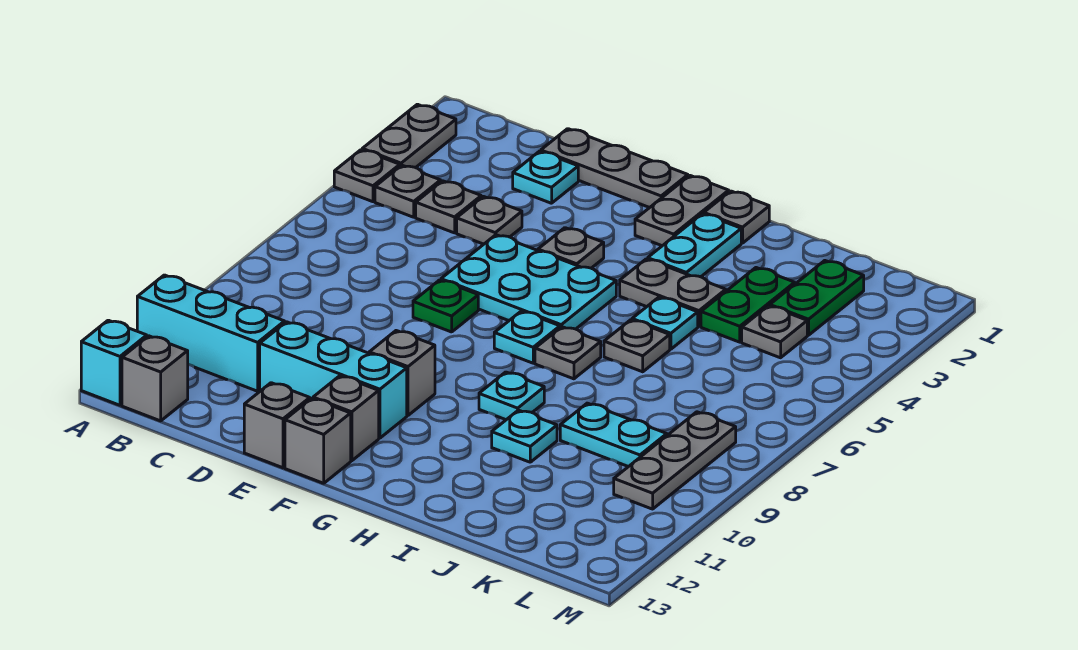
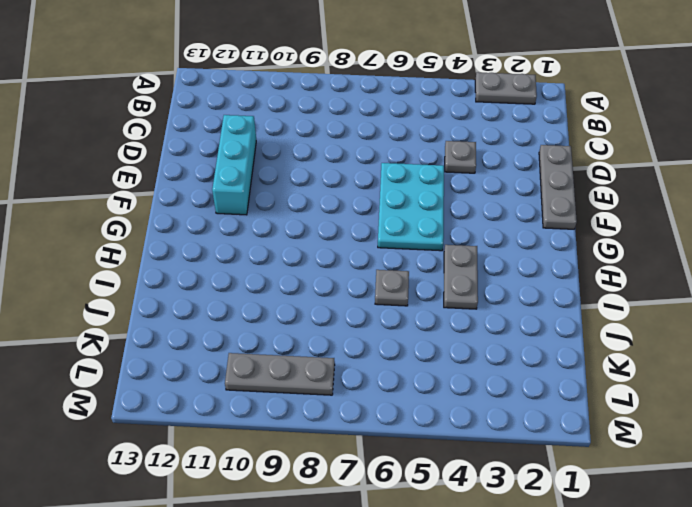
none -> grey 1x1 plate [334,150,400,202]
none -> cyan 1x3 brick [137,275,285,391]
none -> cyan 1x1 brick [81,320,147,405]
none -> grey 1x1 plate [375,165,441,217]

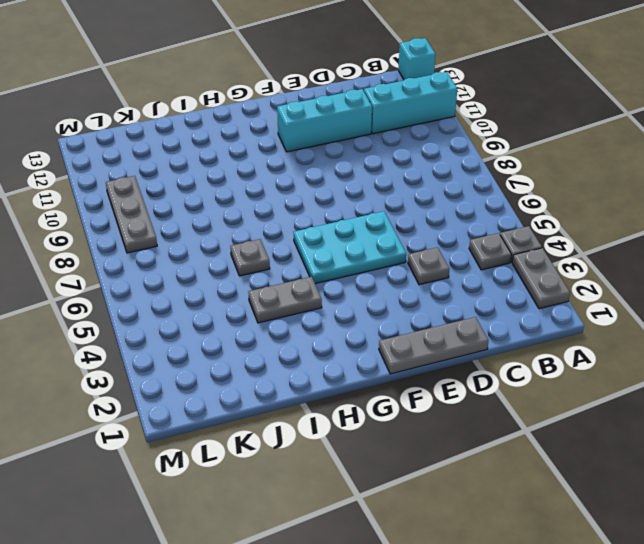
none -> grey 1x1 brick [122,336,188,421]
none -> grey 1x1 plate [416,181,481,233]
none -> cyan 1x1 plate [513,151,578,203]
none -> green 1x1 plate [413,280,478,332]

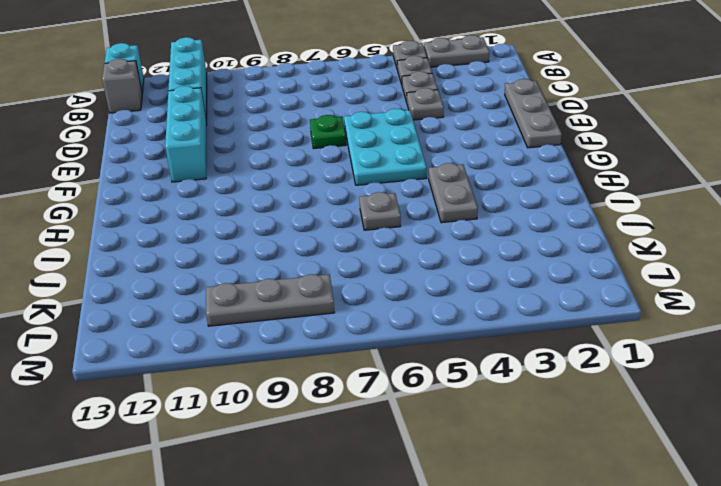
none -> cyan 1x1 plate [513,151,578,203]
none -> grey 1x1 brick [244,383,310,468]
none -> grey 1x1 plate [538,228,604,268]
none -> grey 1x1 brick [369,331,435,415]

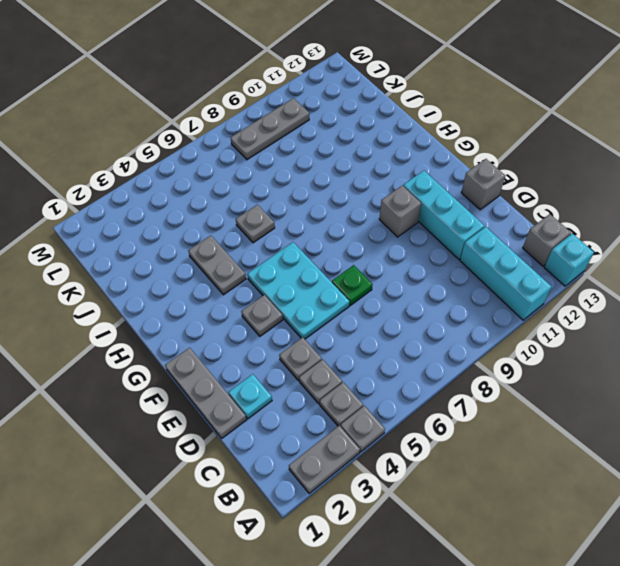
none -> grey 1x1 brick [313,376,379,461]
none -> grey 1x1 brick [285,398,351,483]
none -> grey 1x2 plate [635,176,729,246]
none -> cyan 1x1 plate [494,311,560,363]

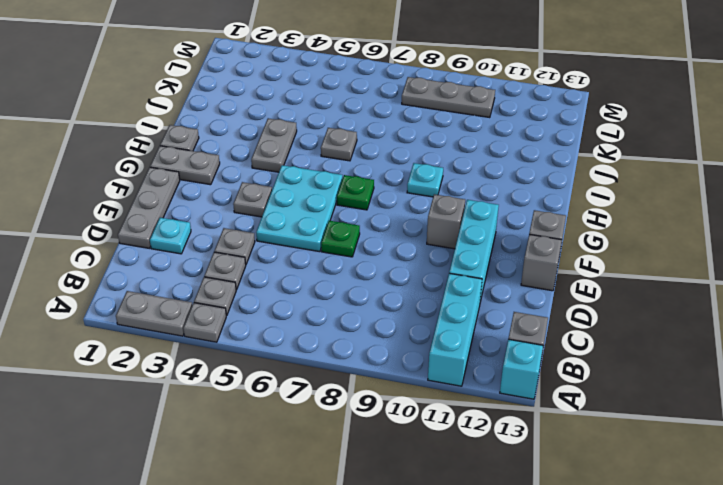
green 1x1 plate [337,175,374,210] -> cyan 1x1 plate [494,311,560,363]
none -> grey 1x1 brick [313,376,379,461]
none -> cyan 1x2 plate [648,214,741,277]
none -> grey 1x1 plate [535,327,601,379]
none -> cyan 1x1 plate [632,297,698,349]

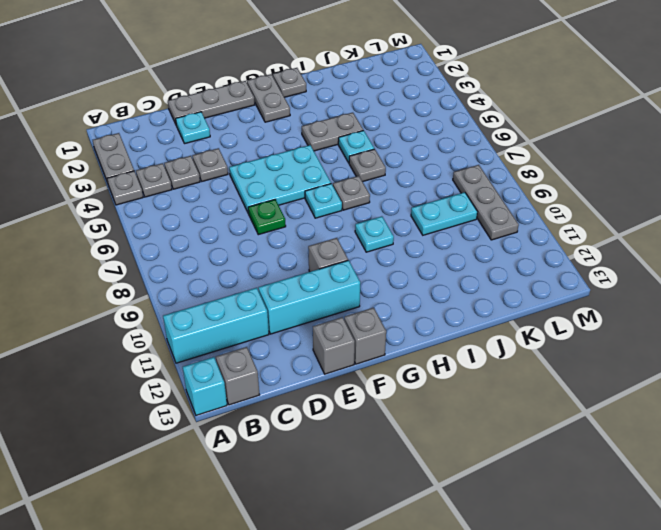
none -> grey 1x1 plate [538,228,604,268]
none -> grey 1x1 brick [313,376,379,461]
none -> cyan 1x2 plate [648,214,741,277]
none -> cyan 1x1 plate [492,410,557,462]

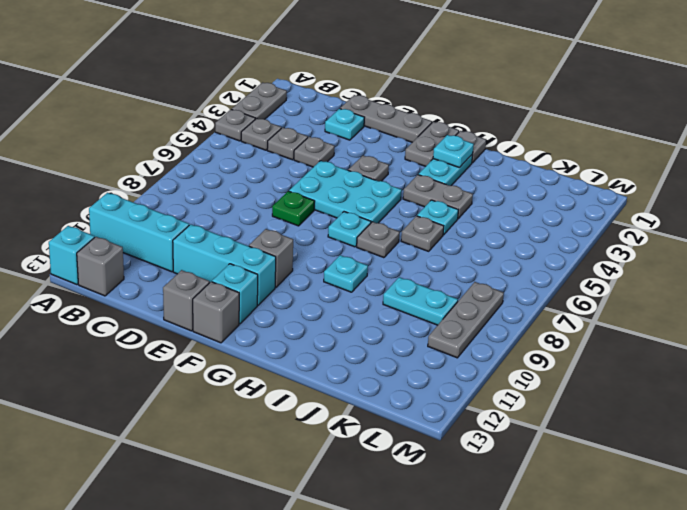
cyan 1x1 brick [212,264,258,324] -> grey 1x1 brick [313,376,379,461]
cyan 1x1 plate [433,135,474,167] -> cyan 1x1 plate moved to [492,410,557,462]
none -> green 1x2 plate [701,268,795,342]
none -> green 1x2 plate [770,261,864,335]
none -> grey 1x1 plate [742,306,807,358]

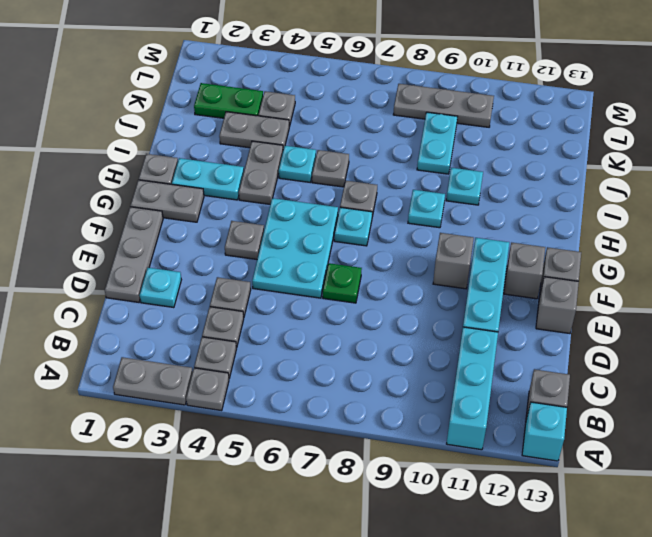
grey 1x2 plate [219,112,289,149] -> green 1x2 plate [701,268,795,342]

